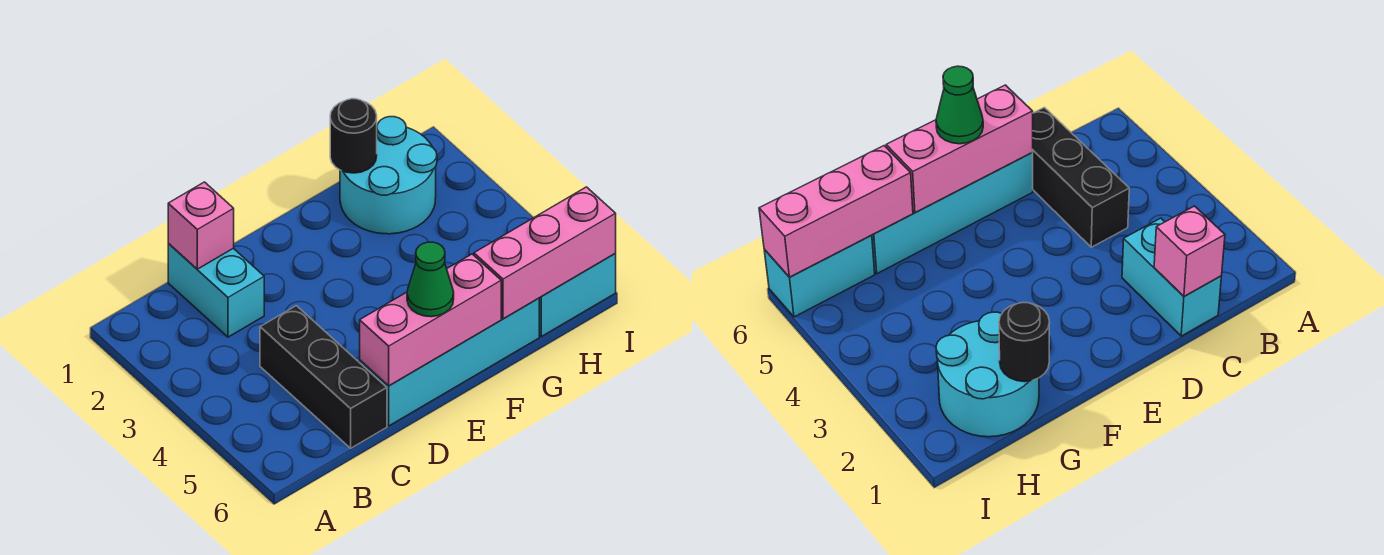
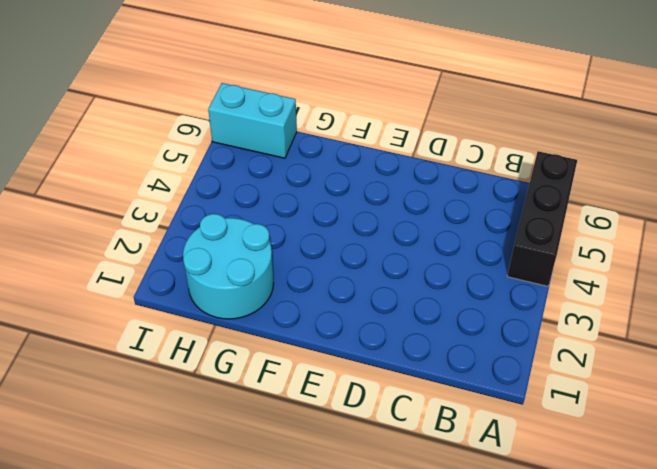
black 1x3 brick [507,151,577,286] -> black 1x3 brick moved to [260,306,387,448]
none -> cyan 1x2 brick [168,244,264,337]
none -> cyan 1x4 brick [360,298,539,426]

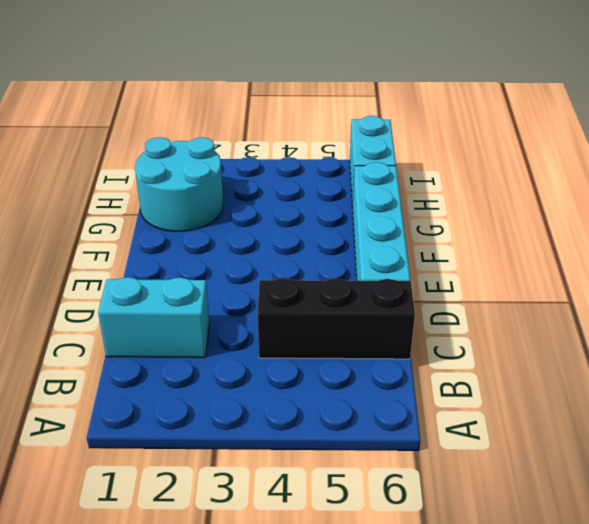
none -> pink 1x1 brick [168,182,234,269]
none -> pink 1x3 brick [360,254,501,386]

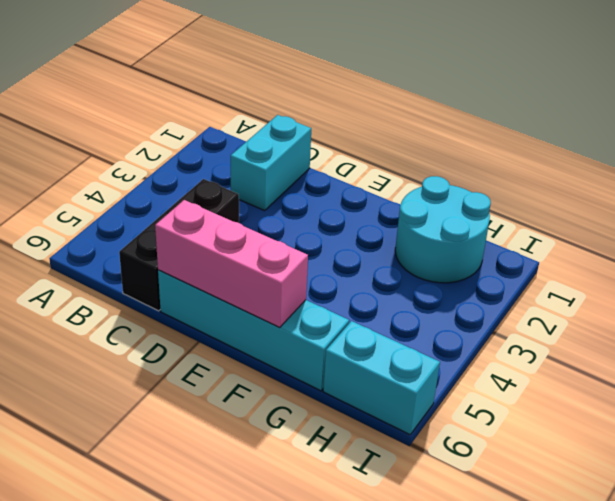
none -> pink 1x1 brick [168,182,234,269]
none -> black 1x1 round brick [330,99,377,173]

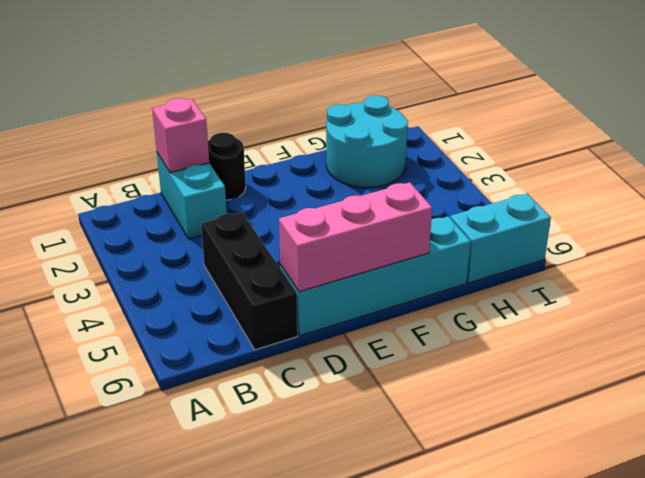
black 1x1 round brick [208,133,246,200] -> black 1x1 round brick moved to [330,99,377,173]
none -> pink 1x3 brick [474,187,616,319]
none -> green 1x1 cone [407,242,454,317]

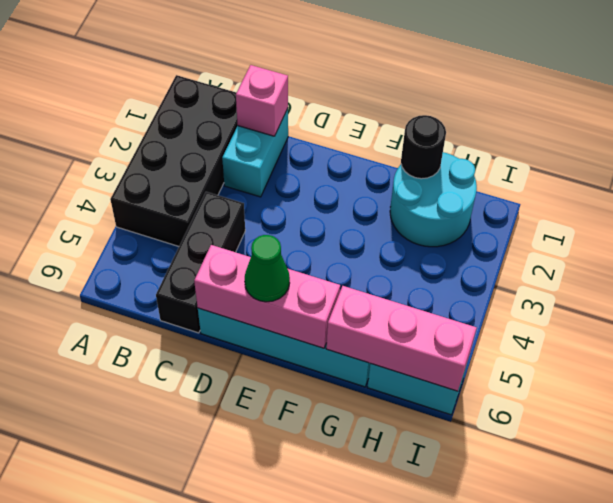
black 2x4 brick [110,75,238,246] -> none

